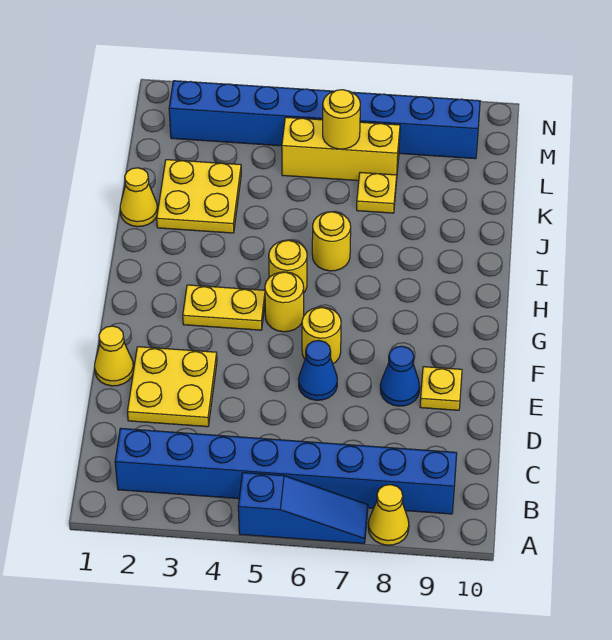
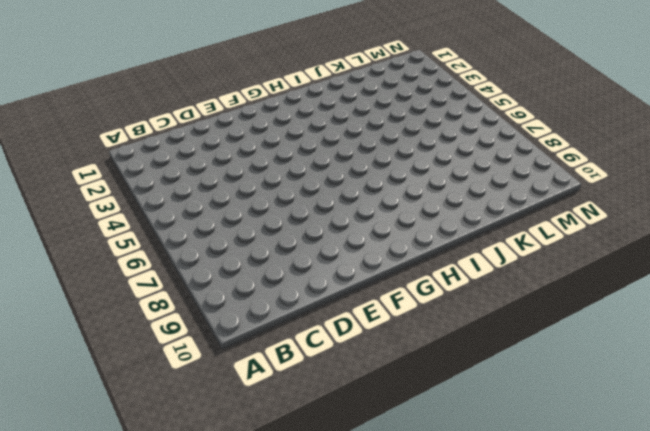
none -> blue 1x3 slope [238,473,368,544]
none -> yellow 1x1 cone [368,485,409,545]
none -> blue 1x8 brick [115,428,457,514]

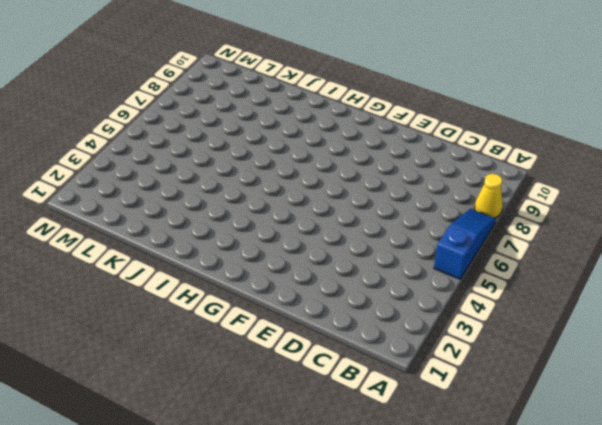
none -> blue 1x8 brick [115,428,457,514]
none -> yellow 2x2 plate [127,347,217,427]
none -> yellow 1x1 cone [95,326,134,386]

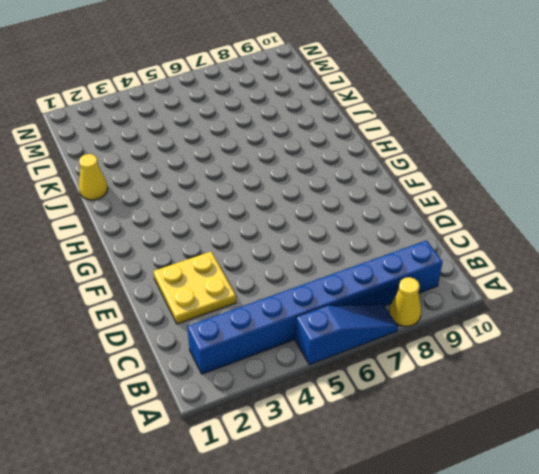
none -> yellow 1x1 cone [95,326,134,386]
none -> blue 1x1 cone [298,341,337,400]
none -> blue 1x1 cone [380,346,420,406]

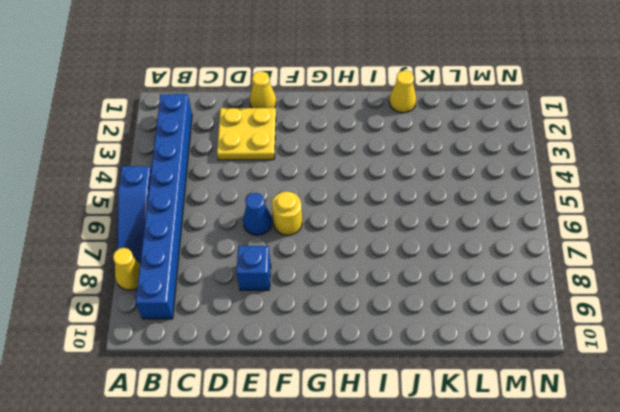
blue 1x1 brick [237,246,271,290] -> blue 1x1 cone [380,346,420,406]
none -> yellow 1x1 plate [420,367,462,410]
none -> yellow 1x2 plate [183,285,265,330]
none -> yellow 1x1 round brick [265,272,304,332]

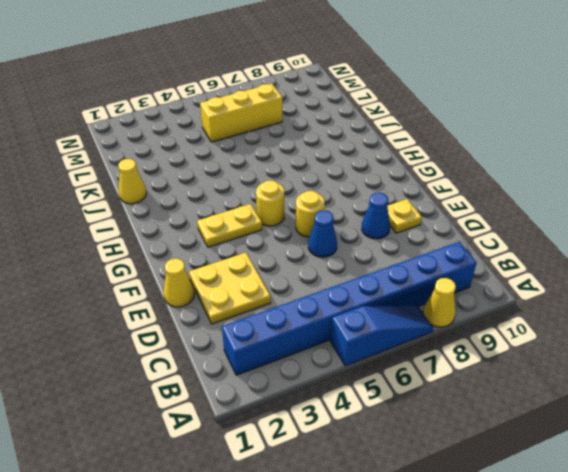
none -> yellow 1x1 round brick [269,240,307,292]
none -> yellow 1x1 round brick [312,212,351,271]
none -> yellow 2x2 plate [157,160,241,233]

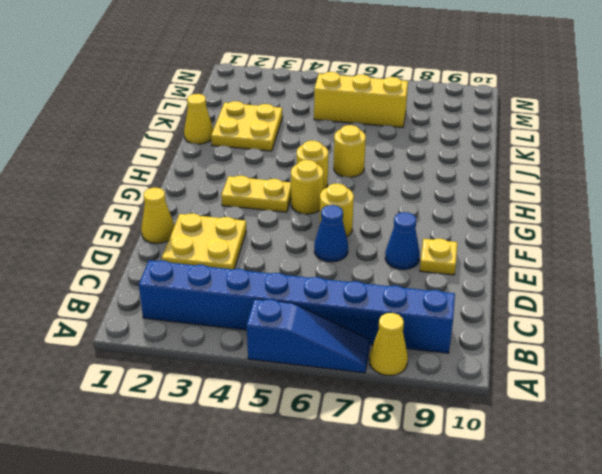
none -> yellow 1x1 plate [357,172,397,213]
none -> blue 1x8 brick [169,81,480,159]
none -> yellow 1x1 round brick [323,90,360,149]

